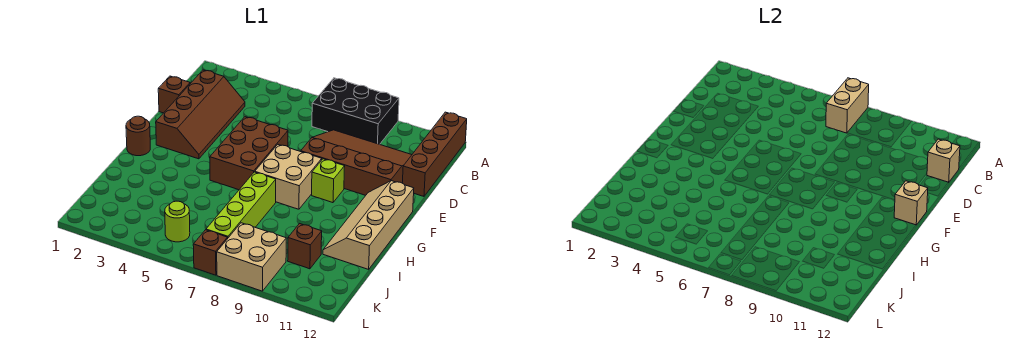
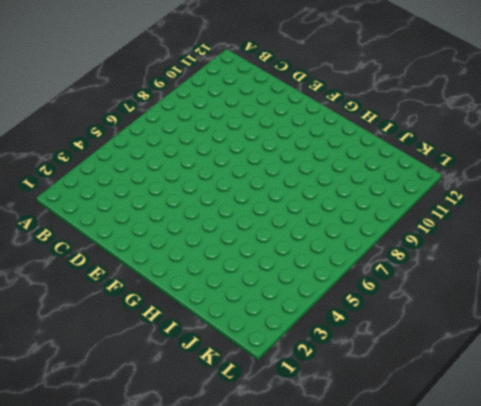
none -> black 2x3 brick [312,78,399,144]
none -> brown 1x4 brick [403,112,467,196]
none -> brown 2x4 slope [156,70,245,159]

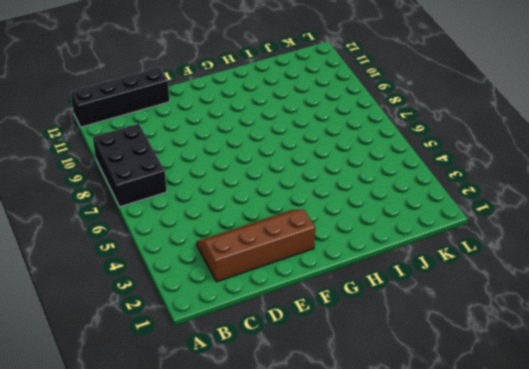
black 1x4 brick [70,67,170,127] -> brown 1x4 brick [403,112,467,196]
none -> brown 3x4 slope [301,130,411,195]
none -> brown 1x1 brick [158,76,190,113]
none -> brown 2x3 brick [210,117,288,190]

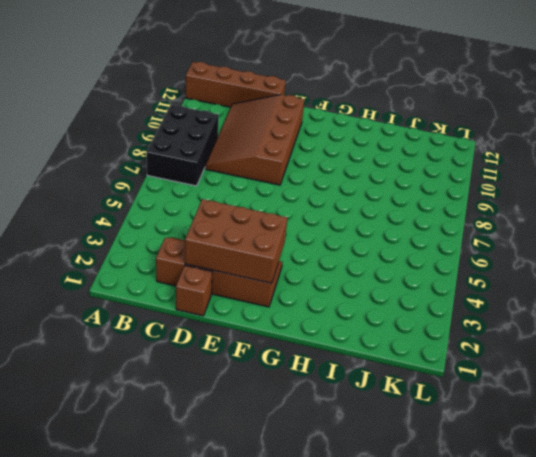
brown 2x3 brick [185,199,287,283] -> brown 2x3 brick moved to [210,117,288,190]
none -> tan 2x2 brick [255,145,322,209]
none -> lime 1x1 brick [312,159,345,203]
none -> tan 2x4 slope [323,181,414,269]

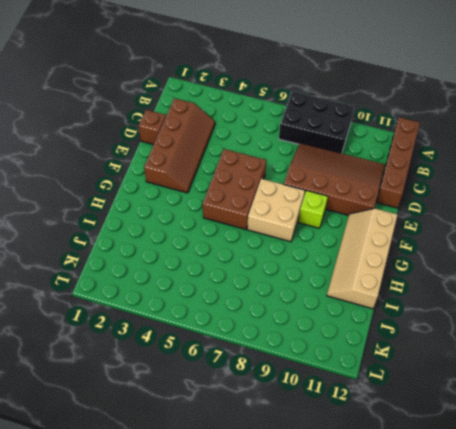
none -> brown 1x1 round brick [126,116,150,156]
none -> lime 1x4 brick [206,172,276,239]
none -> brown 1x1 brick [288,224,322,269]

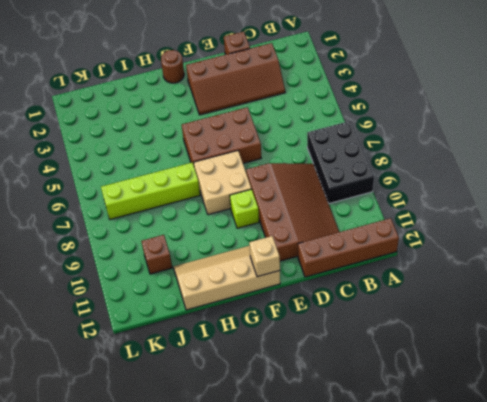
none -> lime 1x1 round brick [165,201,190,242]
none -> tan 2x2 brick [217,223,286,291]
none -> brown 1x1 brick [193,230,227,275]

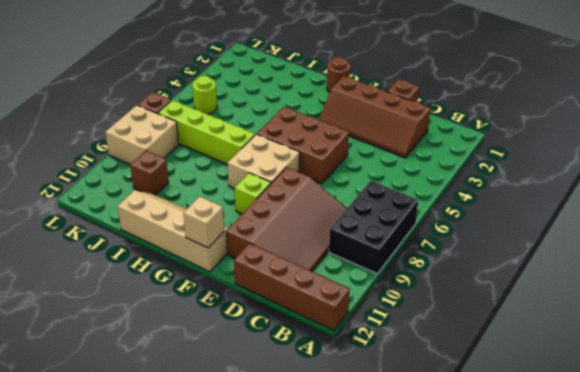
none -> tan 1x2 brick [826,78,869,133]
none -> tan 1x1 brick [927,139,960,183]

